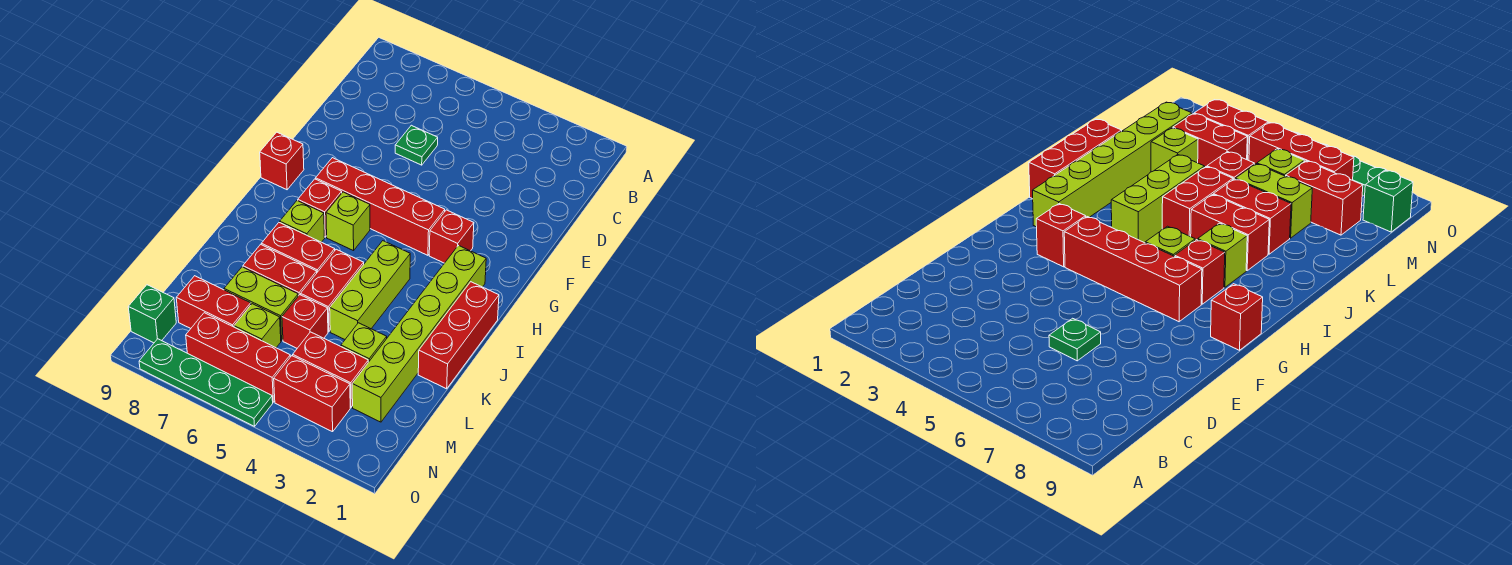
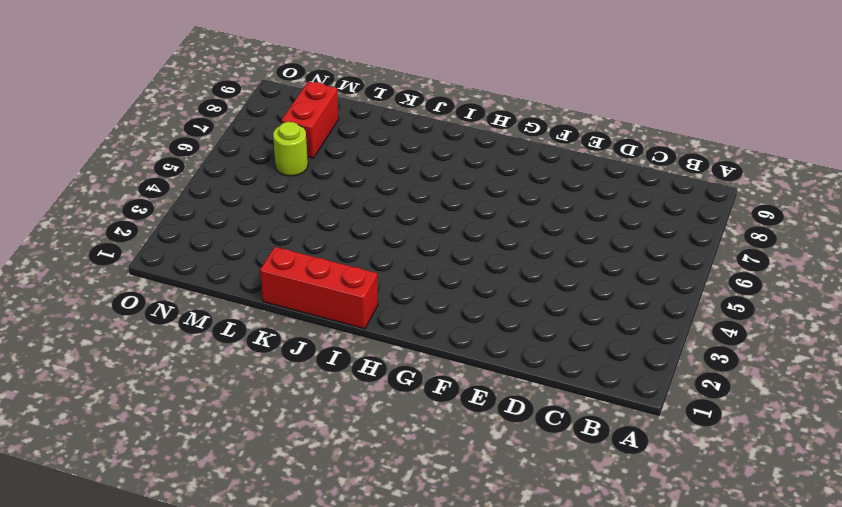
lime 1x1 round brick [273,122,308,176] -> lime 1x1 brick [234,304,281,348]
none -> green 1x1 plate [395,125,438,165]
none -> red 1x1 brick [429,210,474,263]
none -> red 1x4 brick [316,158,445,255]

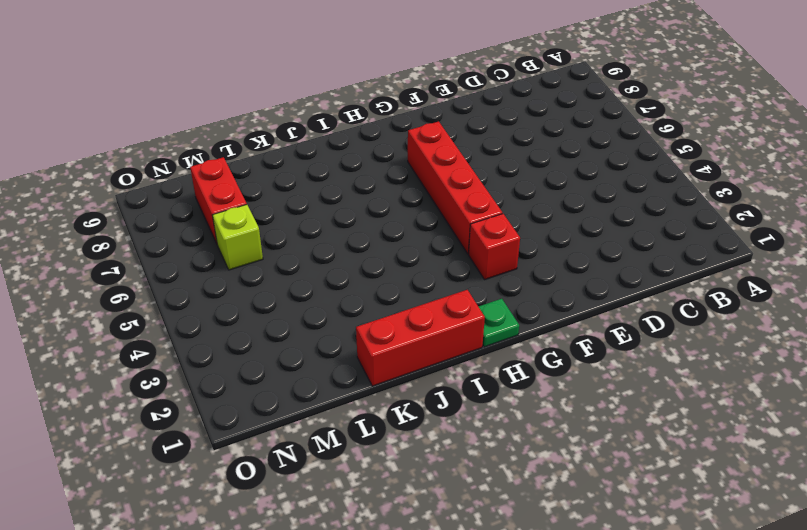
green 1x1 plate [478,299,519,347] -> green 1x1 plate moved to [395,125,438,165]
none -> red 1x1 brick [260,132,304,190]
none -> lime 1x6 brick [352,245,486,422]
none -> lime 1x1 brick [326,192,370,251]

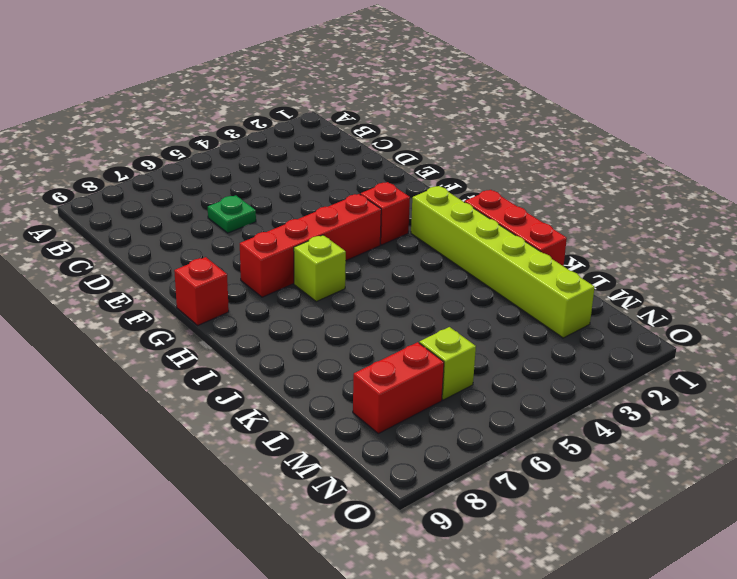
none -> red 1x1 brick [298,179,342,237]
none -> lime 1x3 brick [330,241,410,339]
none -> lime 1x1 brick [280,201,325,242]

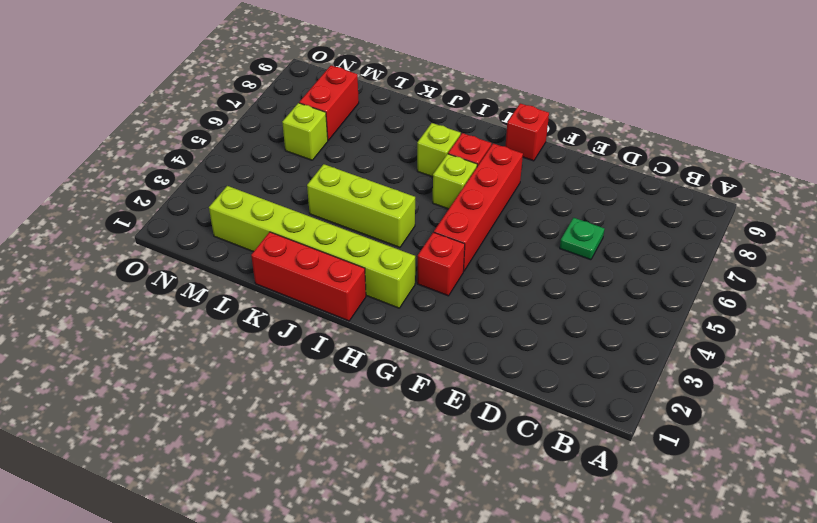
none -> red 1x2 brick [301,249,364,332]
none -> red 1x2 brick [261,222,335,272]
none -> red 1x2 brick [243,244,317,296]

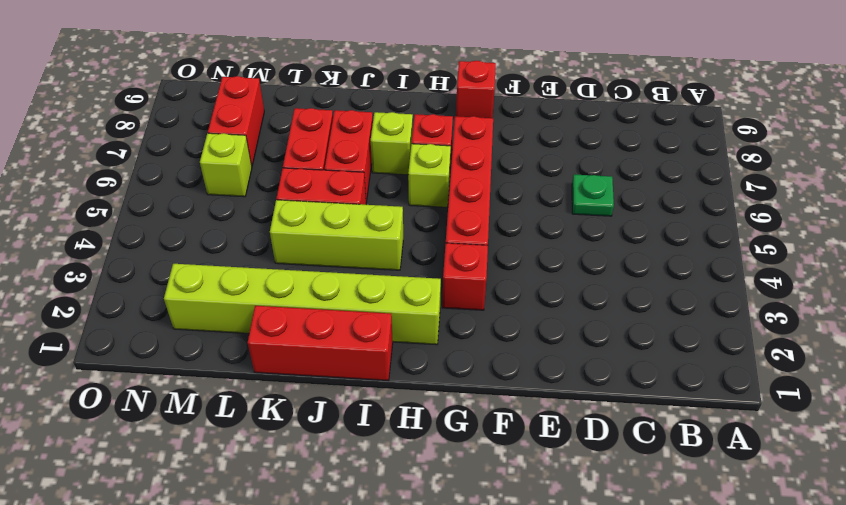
none -> lime 1x1 brick [341,323,387,362]
none -> red 1x1 brick [282,295,328,348]
none -> lime 1x2 brick [224,267,298,341]

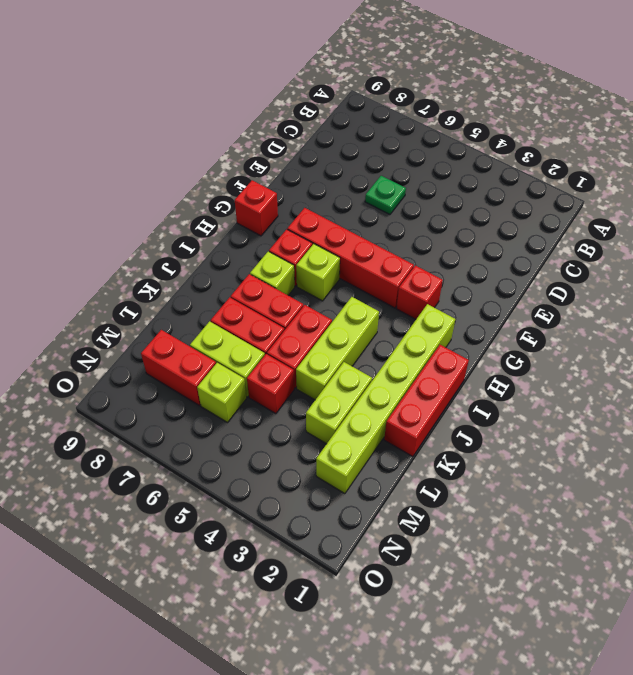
lime 1x2 brick [306,362,372,444] -> lime 1x1 brick [341,323,387,362]
none -> red 1x2 brick [293,332,368,407]
none -> red 1x2 brick [274,356,350,432]
none -> red 1x3 brick [186,313,290,402]

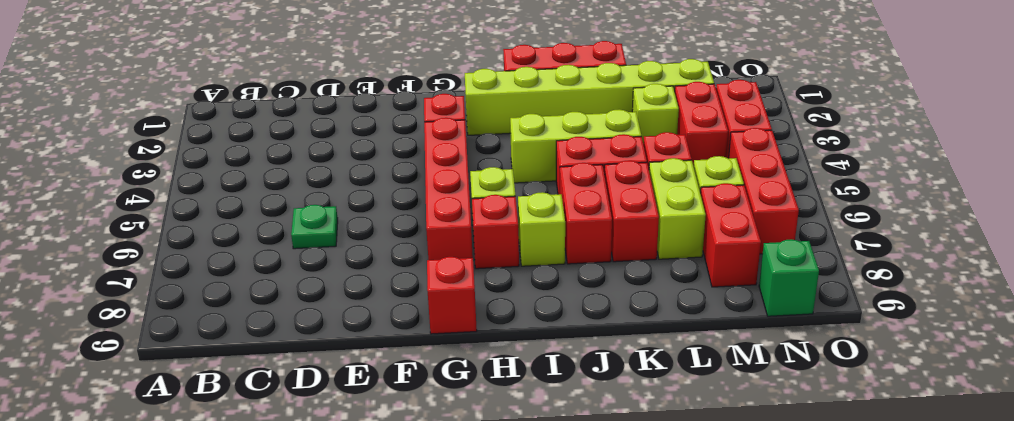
none -> green 1x4 plate [139,339,273,426]

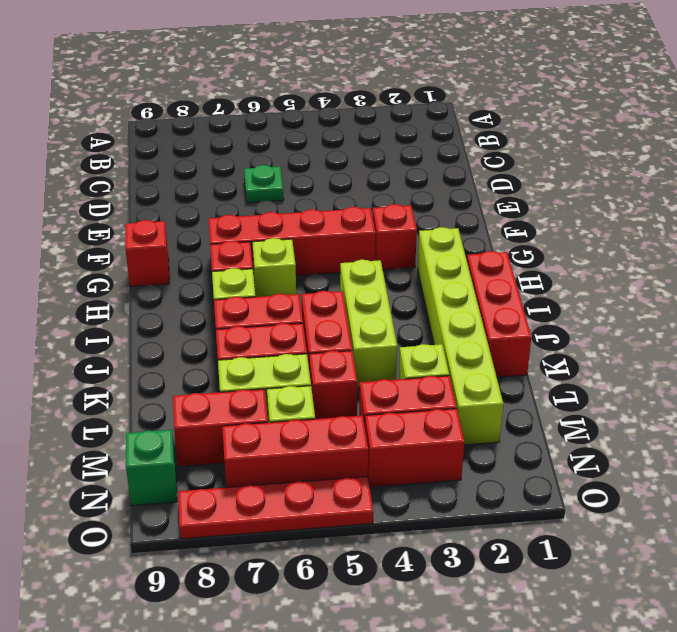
red 1x4 plate [178,477,373,539] -> green 1x4 plate [139,339,273,426]

